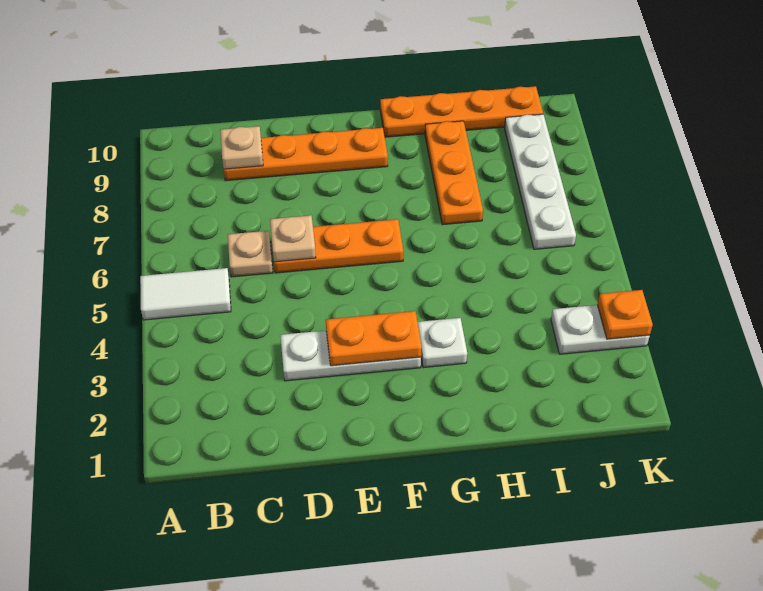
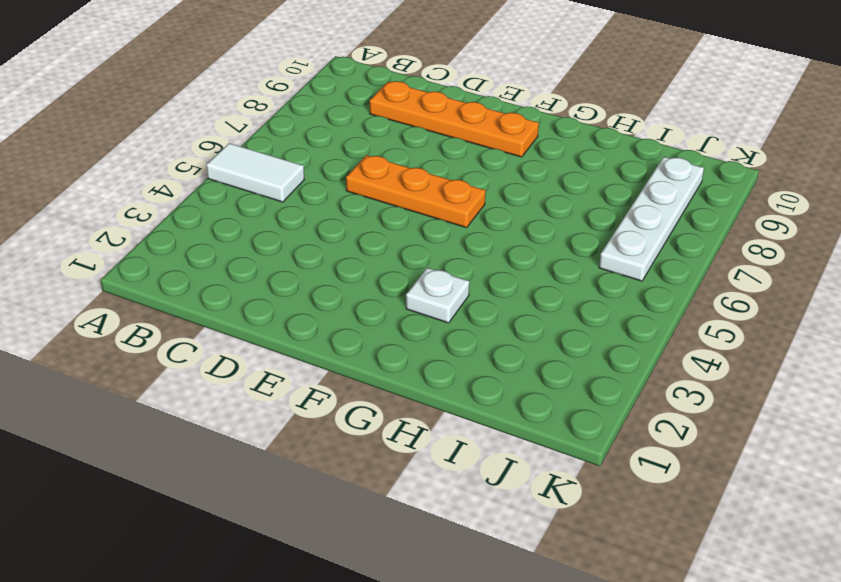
none -> tan 1x1 plate [228,231,273,277]
none -> white 1x3 plate [280,330,421,381]
none -> orange 1x4 plate [380,86,543,137]

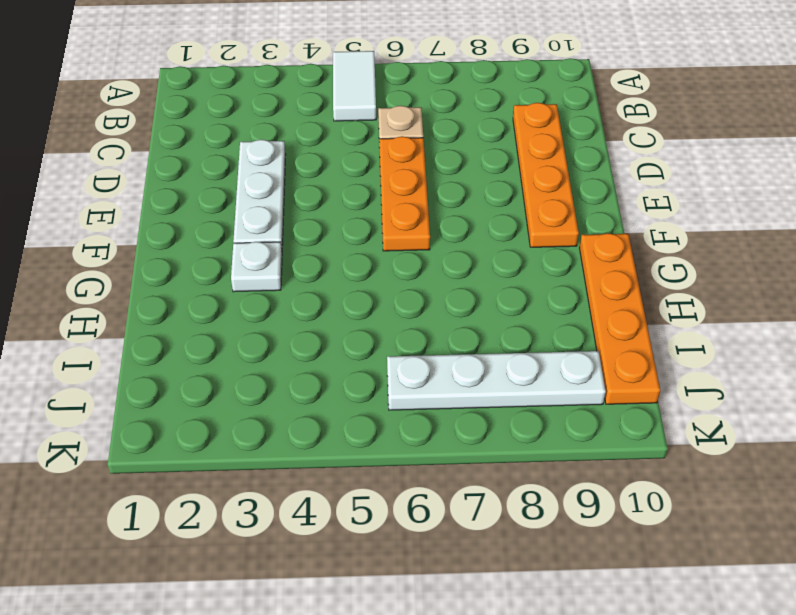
none -> orange 1x3 plate [425,121,483,225]
none -> white 1x2 plate [551,305,650,354]
none -> tan 1x1 plate [220,126,263,169]

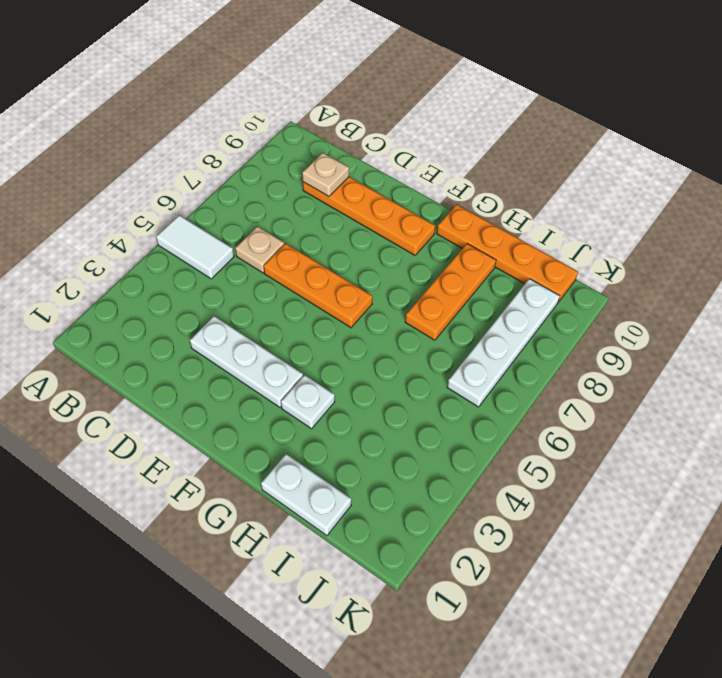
white 1x2 plate [261,454,351,536] -> white 1x2 plate moved to [551,305,650,354]
none -> tan 1x1 plate [270,215,316,262]
none -> orange 1x2 plate [326,311,422,366]
none -> orange 1x1 plate [597,290,653,339]

